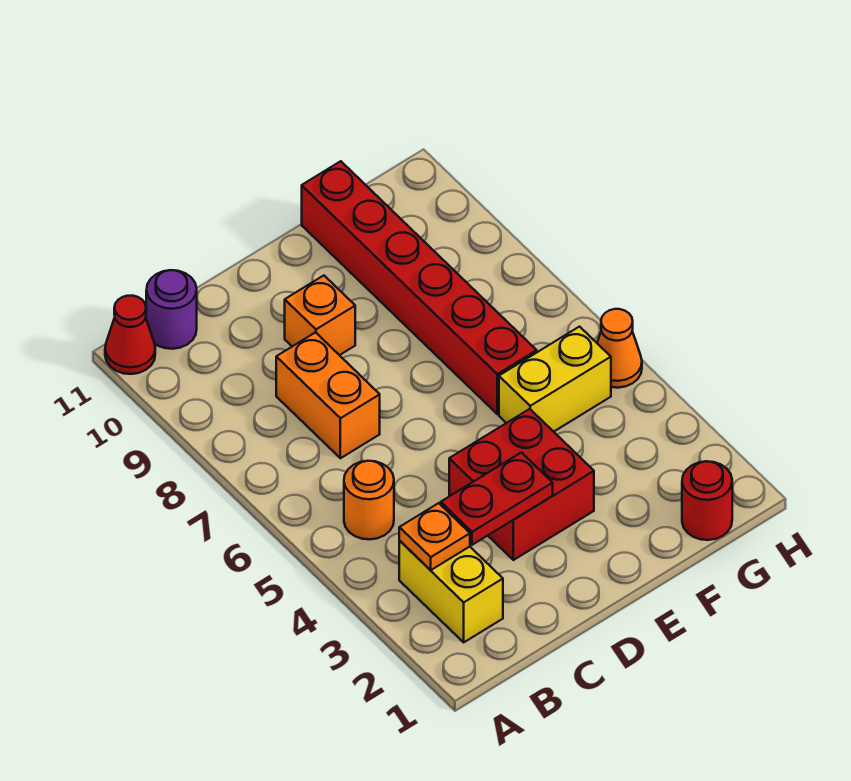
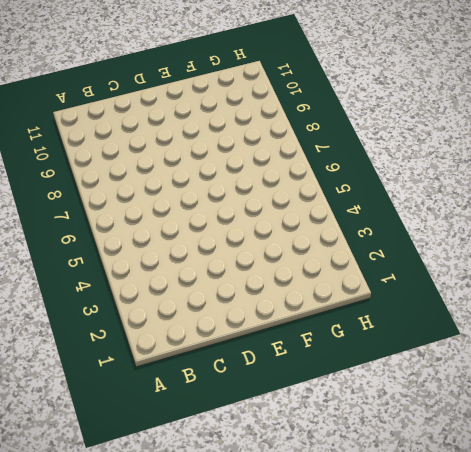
none -> red 1x1 cone [105,296,155,374]
none -> yellow 1x2 brick [399,541,503,642]
none -> orange 1x1 round brick [344,461,394,539]

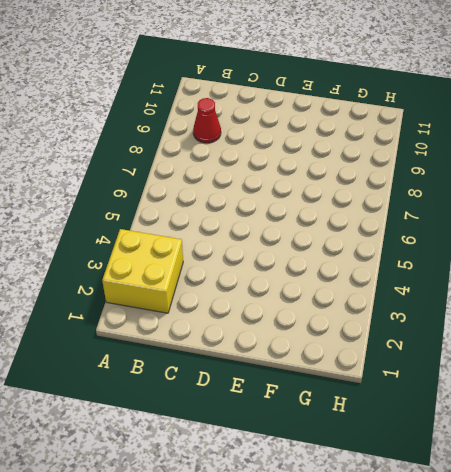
yellow 2x2 brick [102,229,183,313] -> yellow 1x2 brick [399,541,503,642]
red 1x1 cone [193,98,221,143] -> red 1x1 cone moved to [105,296,155,374]
none -> orange 1x1 round brick [344,461,394,539]
none -> purple 1x1 round brick [146,270,197,349]
none -> orange 1x2 brick [276,333,380,458]

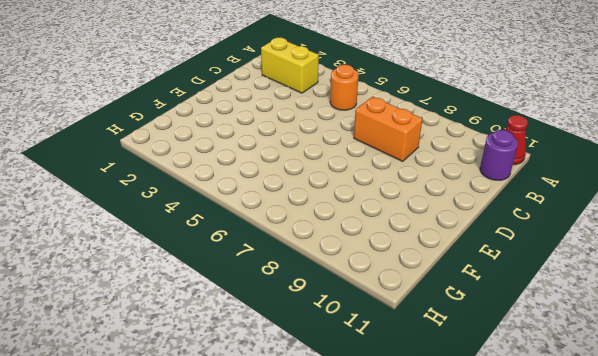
none -> red 2x2 brick [449,409,594,560]
none -> orange 1x1 brick [285,276,355,355]
none -> yellow 1x2 brick [499,327,611,432]

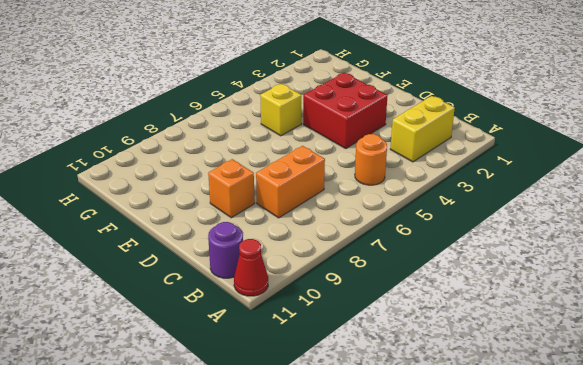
yellow 1x1 brick [260,84,301,136] -> yellow 1x2 brick [499,327,611,432]
none -> red 1x6 brick [302,161,537,414]
none -> red 1x1 round brick [682,461,732,540]
none -> orange 1x1 cone [597,309,642,388]

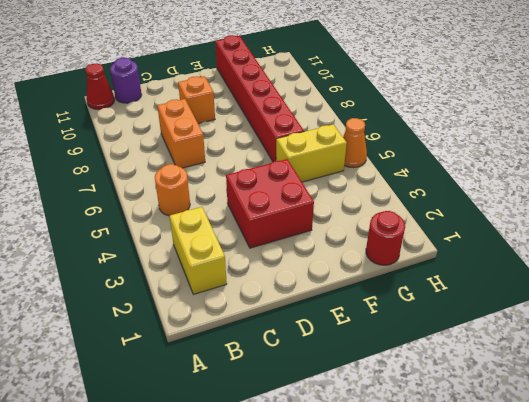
none -> orange 1x1 plate [399,503,470,570]
none -> red 1x2 plate [441,453,553,545]

